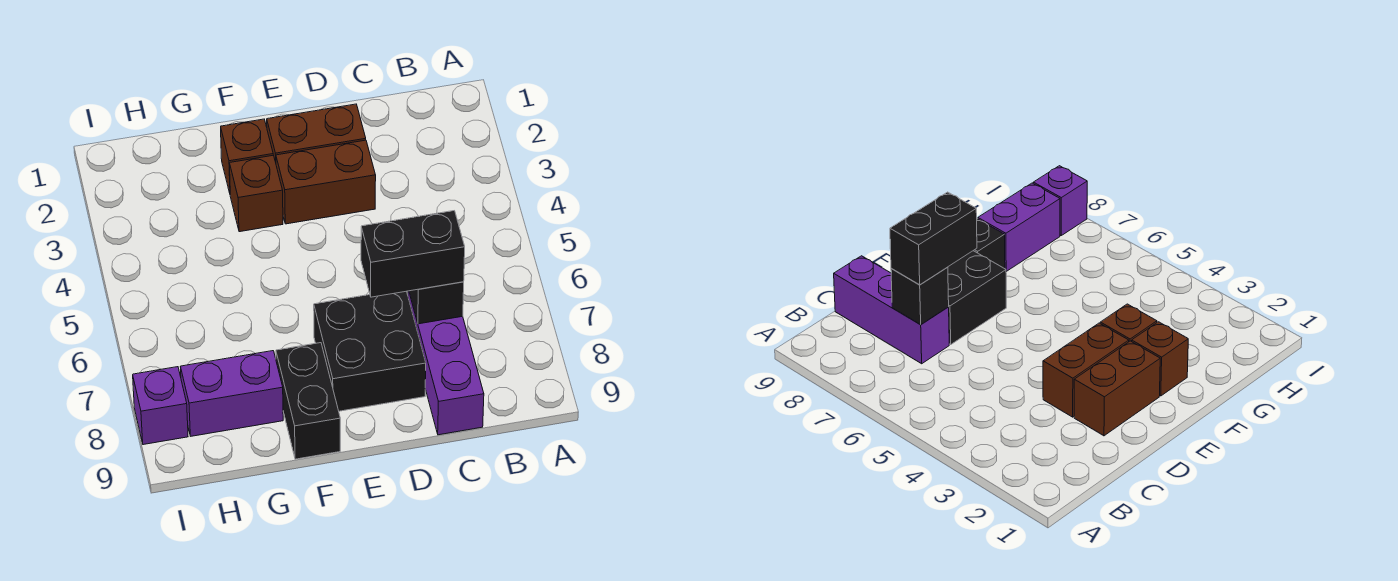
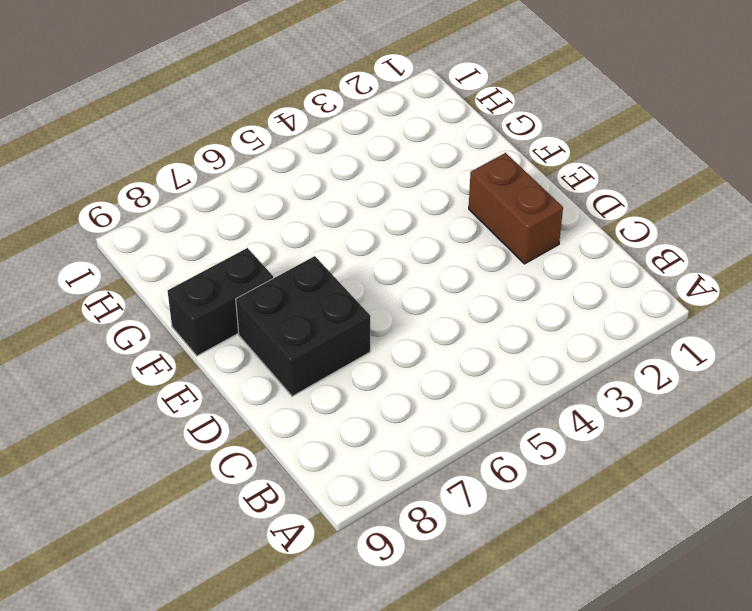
none -> purple 1x3 brick [408,291,484,435]
none -> brown 1x2 brick [276,140,376,224]

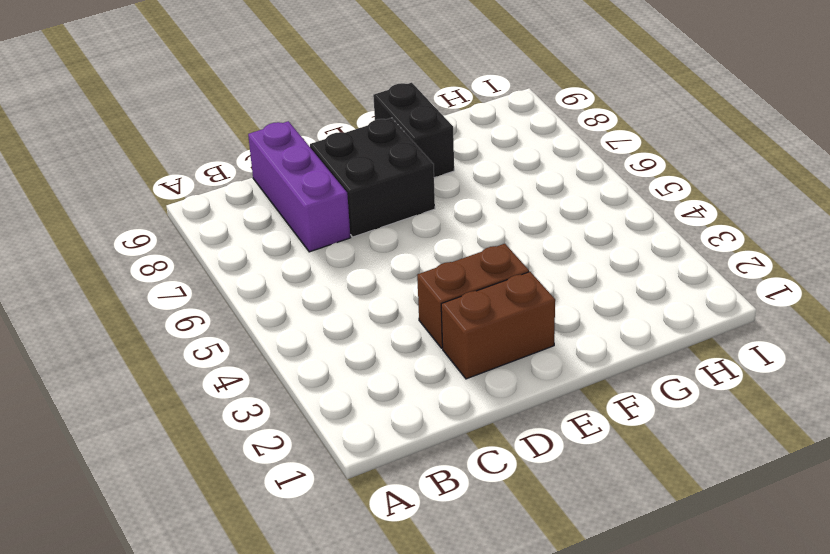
none -> brown 1x1 brick [221,119,273,193]
none -> brown 1x1 brick [230,155,283,232]

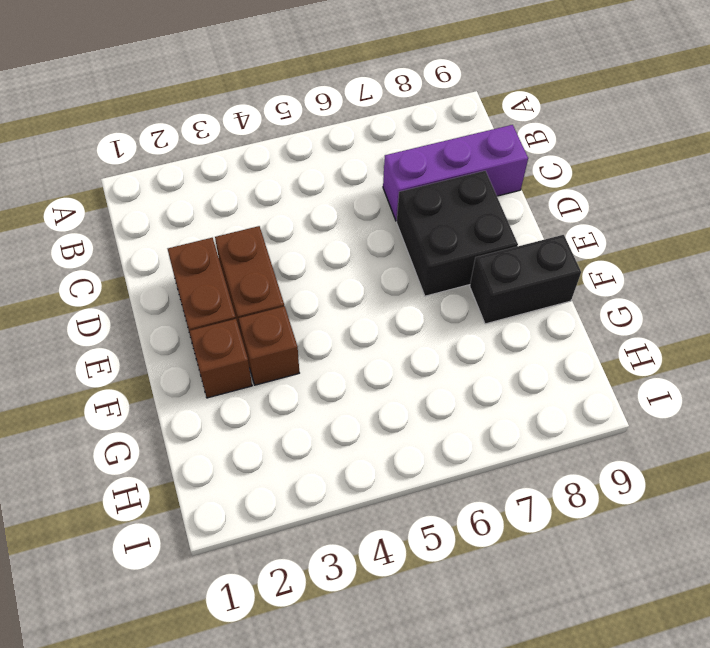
none -> purple 1x2 brick [181,351,283,436]
none -> purple 1x1 brick [133,367,188,445]

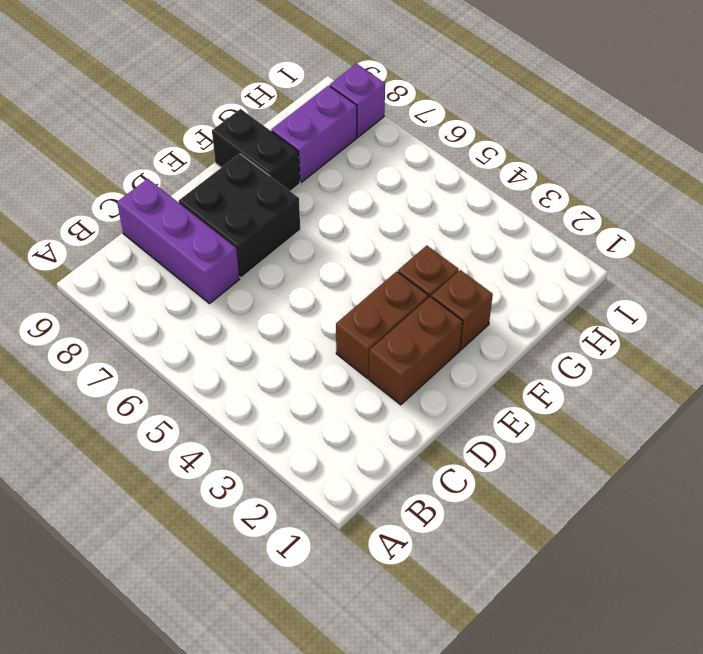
none -> black 1x1 brick [409,282,464,324]
none -> black 1x2 brick [361,211,465,297]

